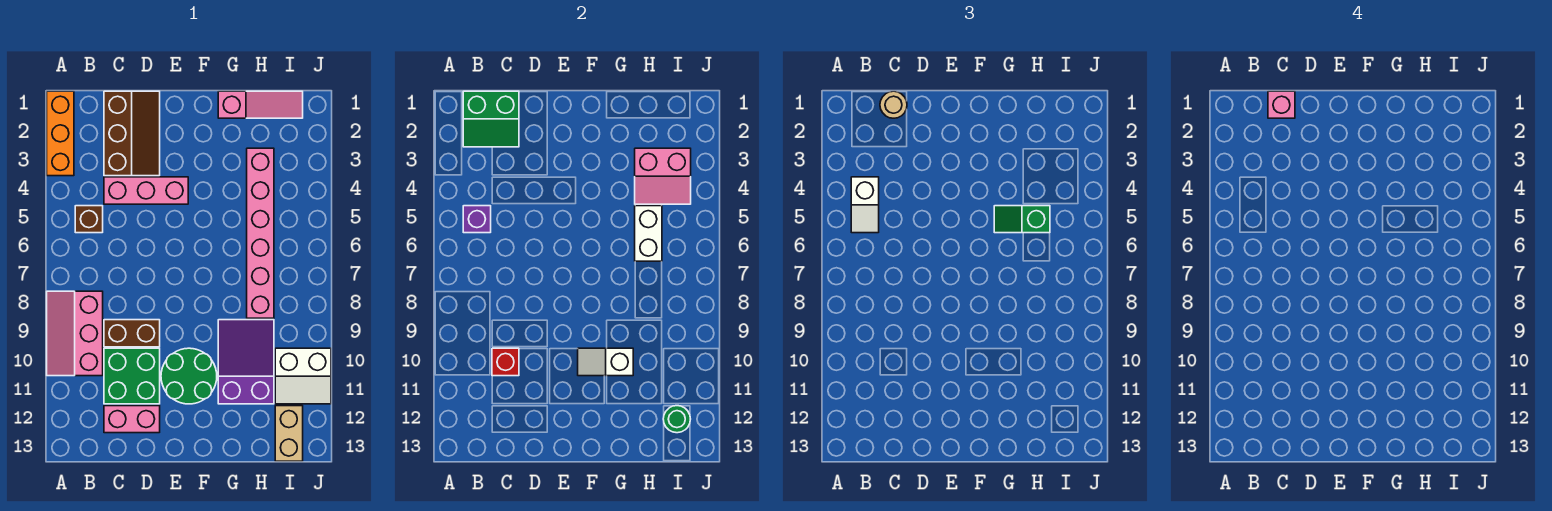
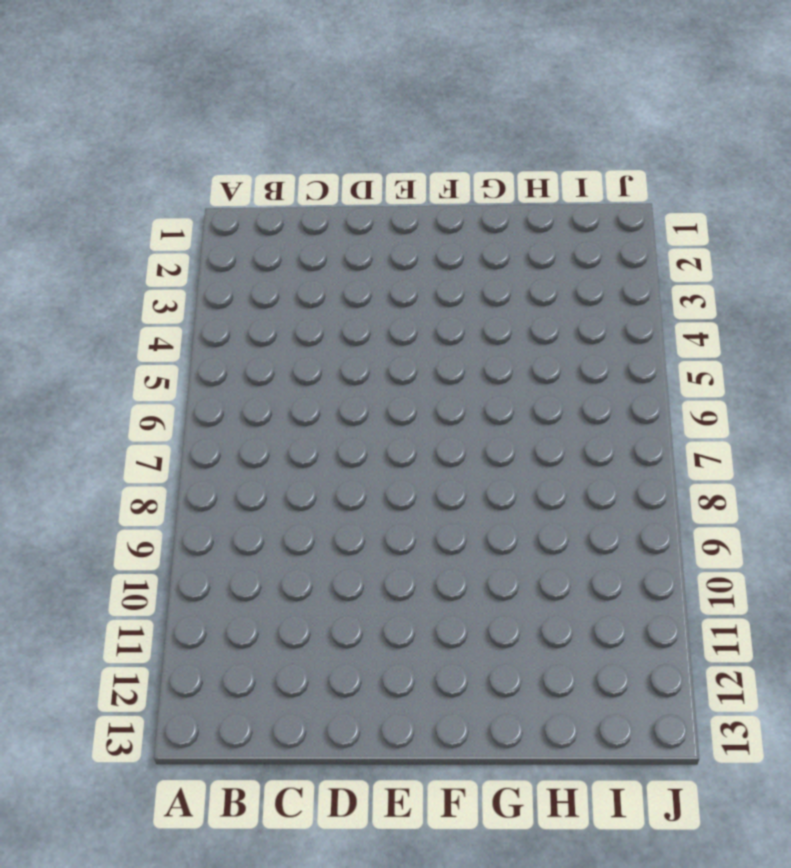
none -> orange 1x3 brick [47,91,74,176]
none -> pink 2x3 slope [47,291,103,376]
none -> brown 1x1 brick [75,206,103,233]

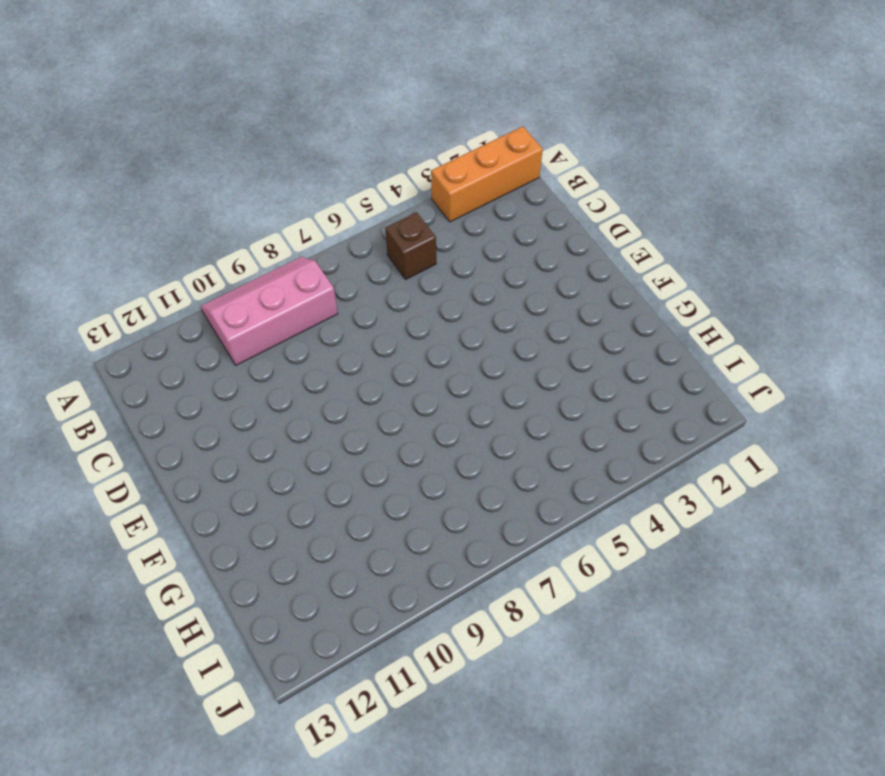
none -> brown 2x3 slope [104,91,160,176]
none -> pink 1x3 brick [104,177,188,204]
none -> brown 1x2 brick [104,320,160,347]

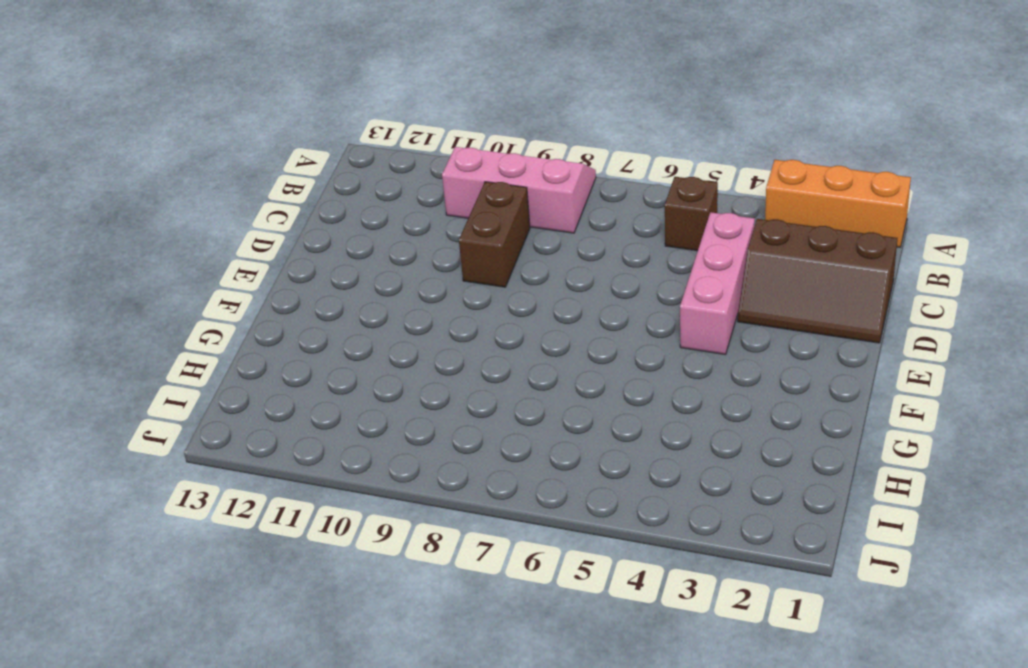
none -> green 2x2 brick [104,348,160,404]
none -> pink 1x2 brick [104,406,160,433]
none -> green 2x2 round brick [161,348,217,404]

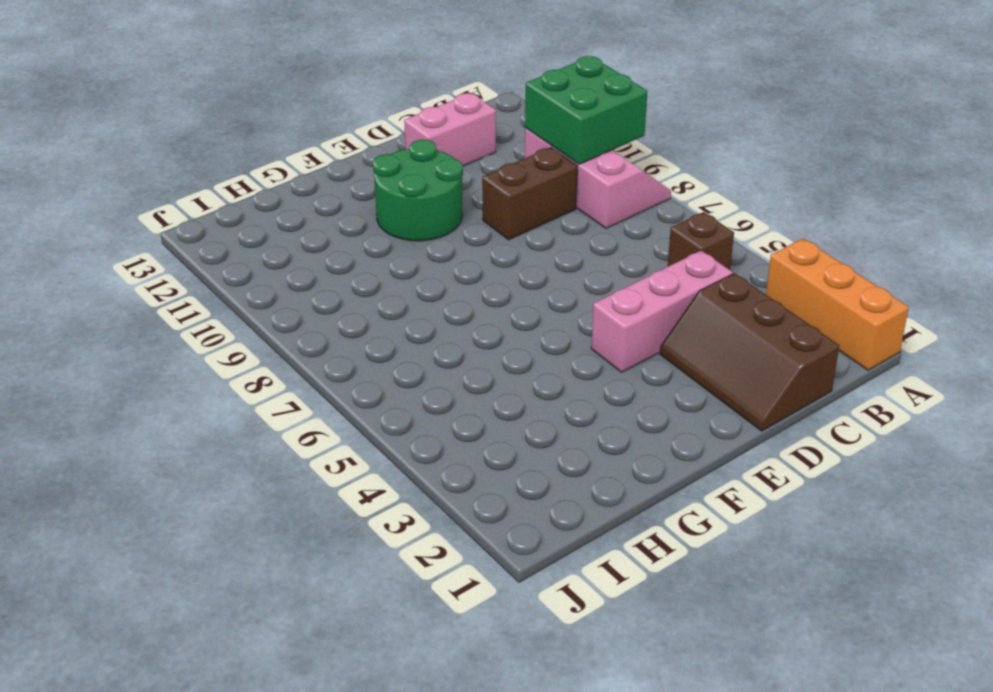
green 2x2 brick [525,56,647,164] -> green 2x2 brick moved to [104,348,160,404]
none -> pink 1x3 slope [218,91,303,118]
none -> purple 2x3 slope [218,320,274,404]
none -> pink 1x6 brick [247,148,274,318]

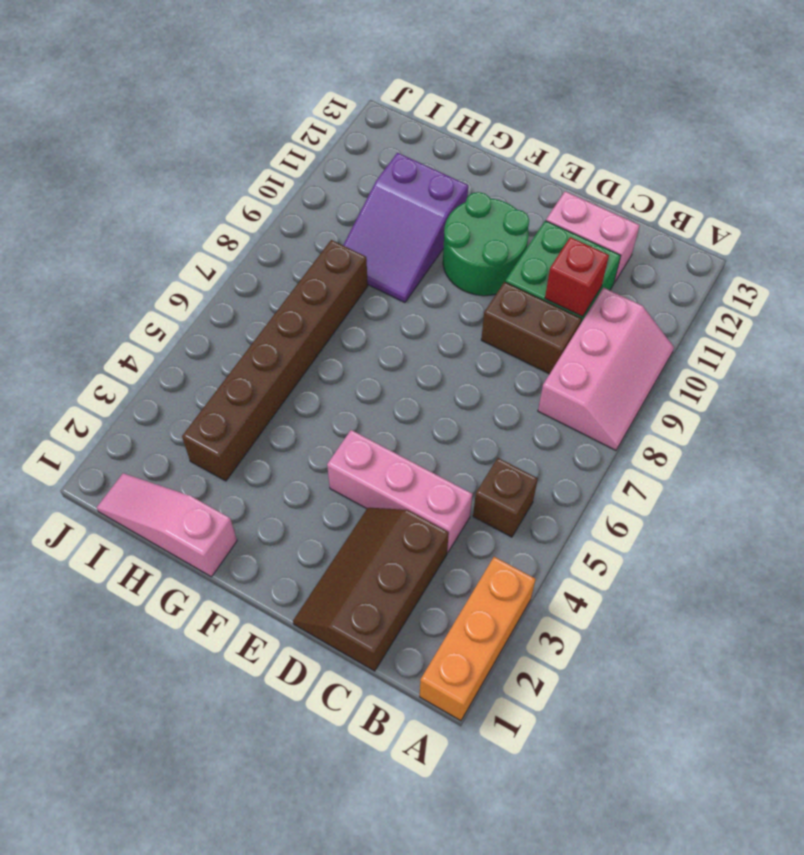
brown 1x6 brick [182,240,368,481] -> pink 1x6 brick [247,148,274,318]
none -> white 2x2 slope [275,348,331,404]
none -> tan 1x2 brick [275,406,303,461]
none -> green 2x2 slope [463,91,519,147]

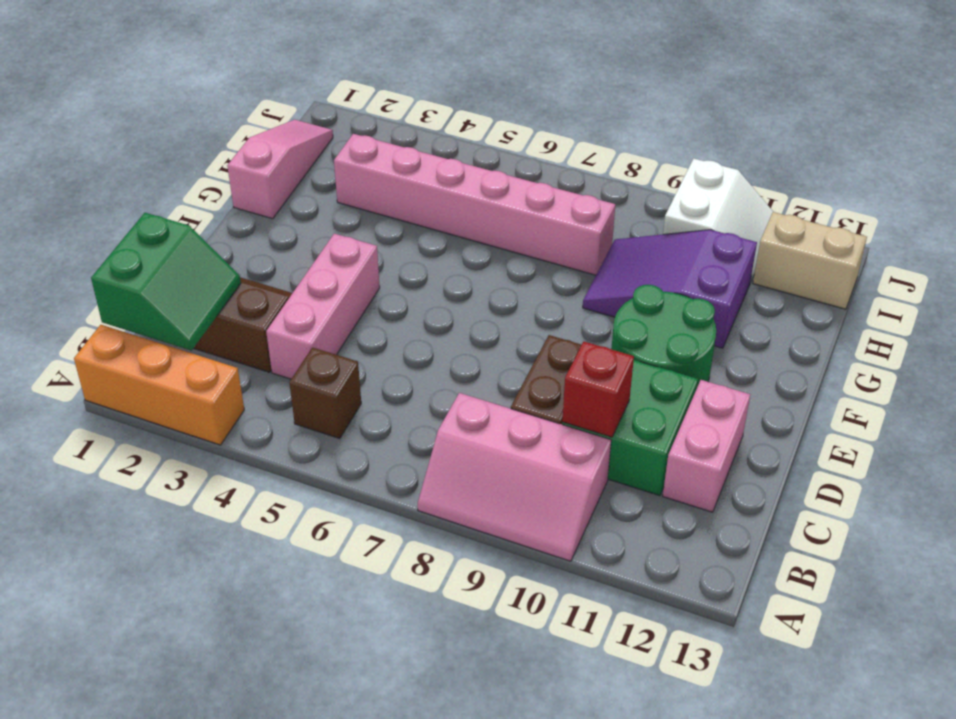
none -> purple 1x1 brick [463,206,491,233]
none -> white 1x2 slope [578,348,633,376]
none -> pink 2x2 slope [635,148,691,204]

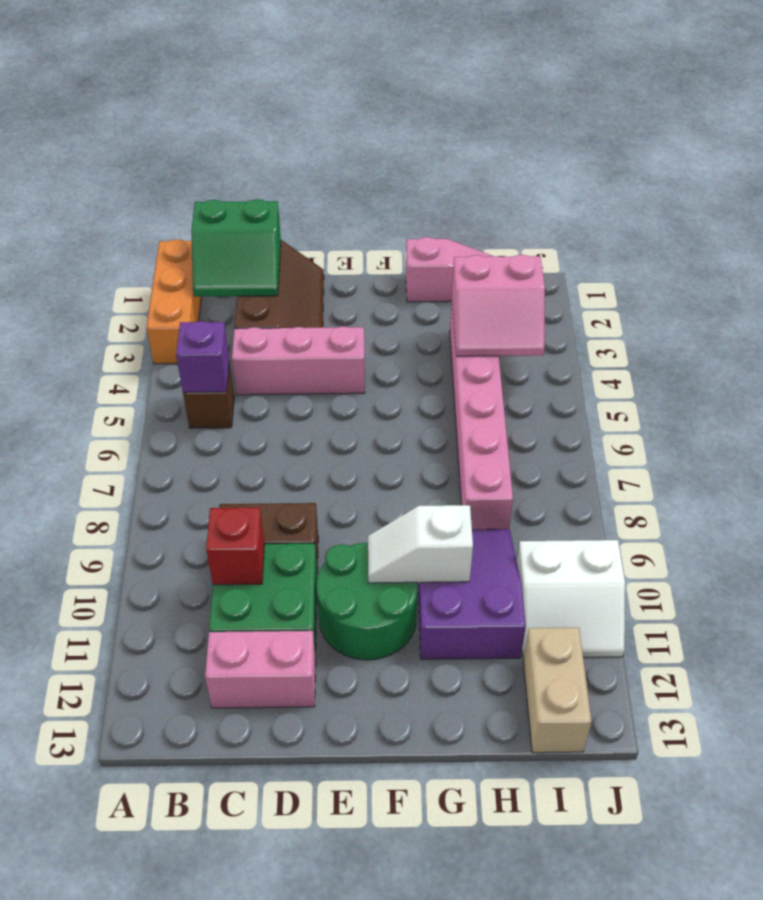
none -> pink 2x3 slope [47,291,103,376]
none -> white 1x2 brick [635,206,662,261]
none -> green 1x1 round brick [663,406,690,433]

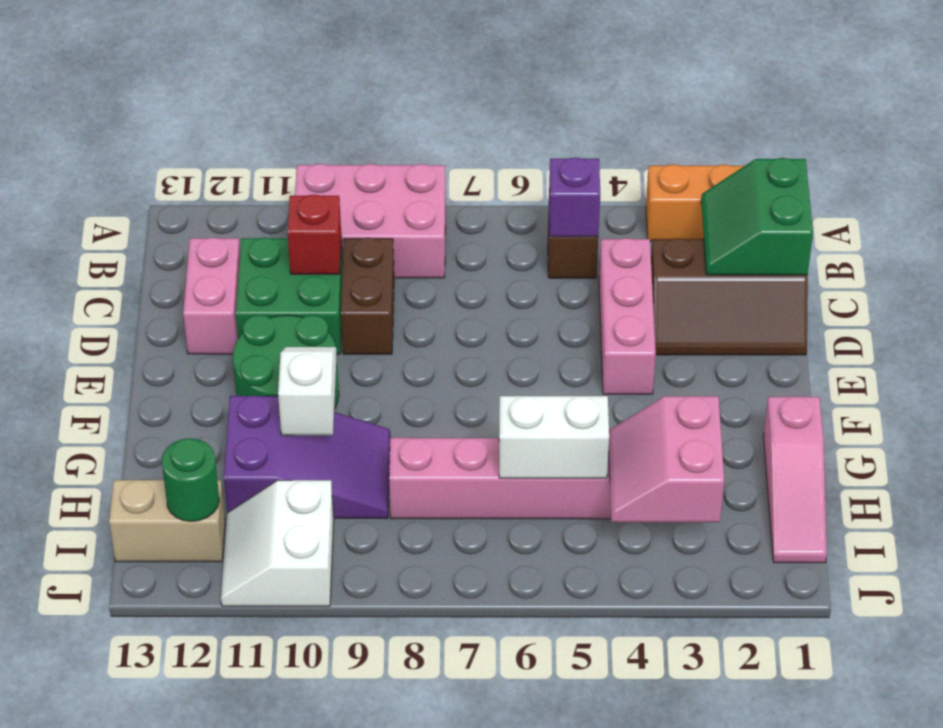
pink 2x3 brick [295,164,445,278] -> pink 2x3 slope [47,291,103,376]
none -> white 1x2 slope [851,177,879,233]
none -> tan 1x1 round brick [880,91,907,118]
none -> green 1x2 slope [994,206,1050,233]

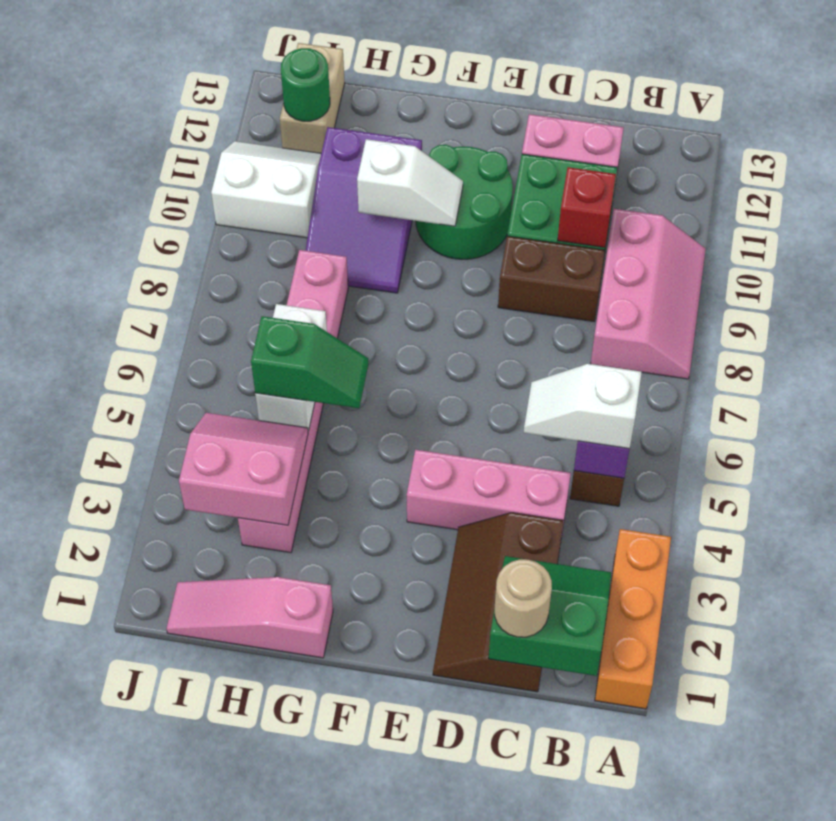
white 1x2 slope [524,364,642,449] -> white 1x2 slope turned to [851,177,879,233]
none -> pink 1x1 brick [1268,91,1295,118]

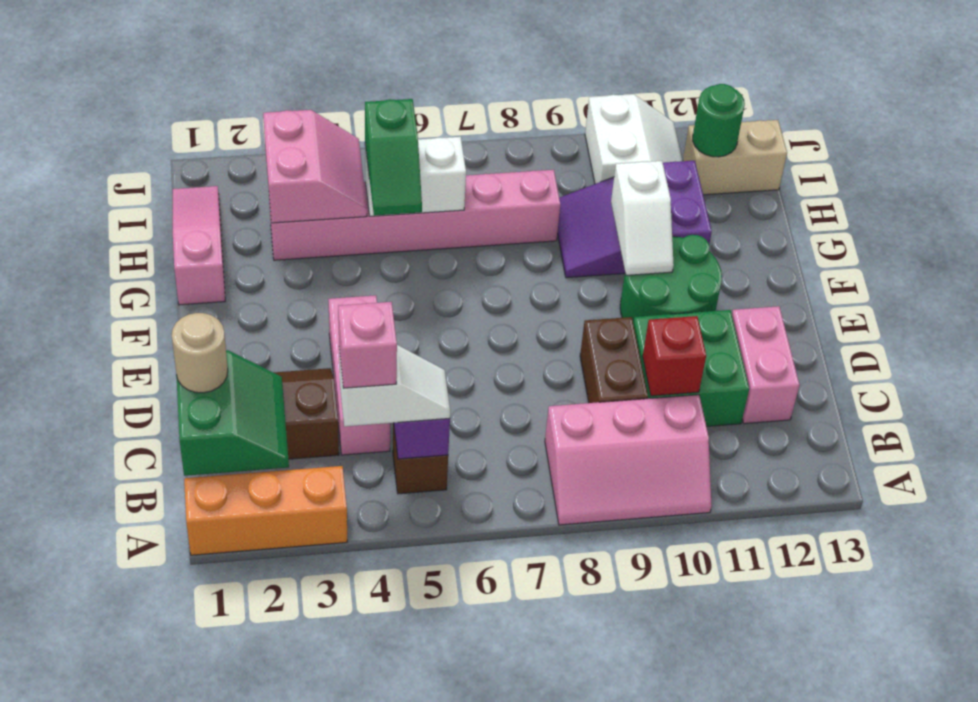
pink 1x1 brick [338,302,397,388] -> pink 1x1 brick moved to [1268,91,1295,118]

